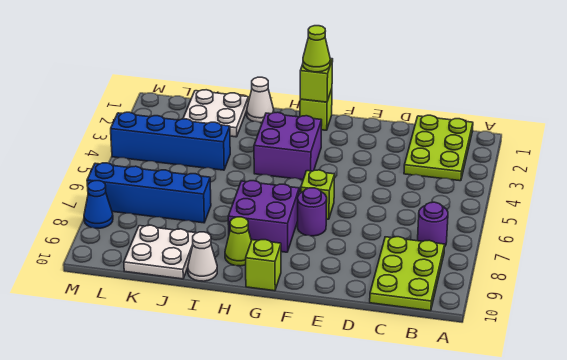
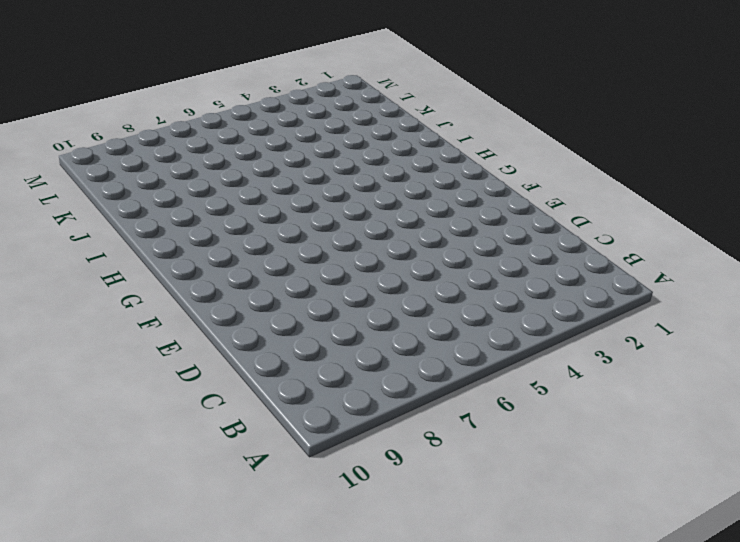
none -> lime 2x3 plate [404,115,473,181]
none -> purple 1x1 round brick [418,202,448,246]
none -> lime 2x3 plate [370,237,445,311]

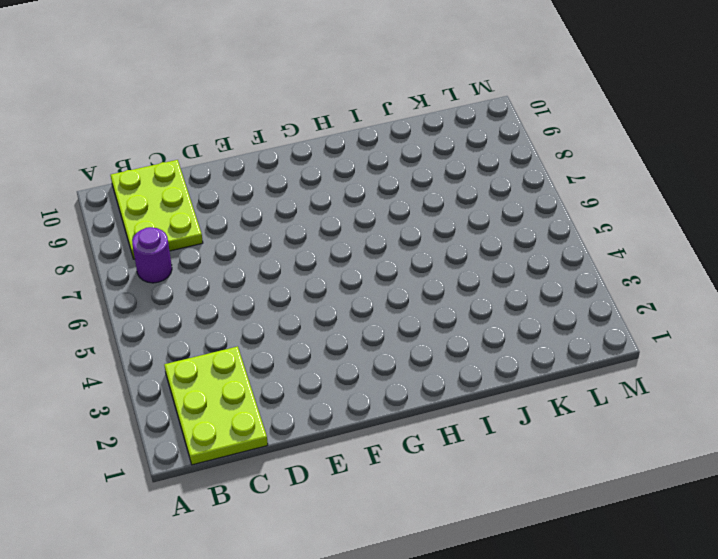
none -> lime 1x1 brick [301,170,335,219]
none -> purple 1x1 round brick [298,188,327,236]
none -> lime 1x1 brick [300,89,332,130]

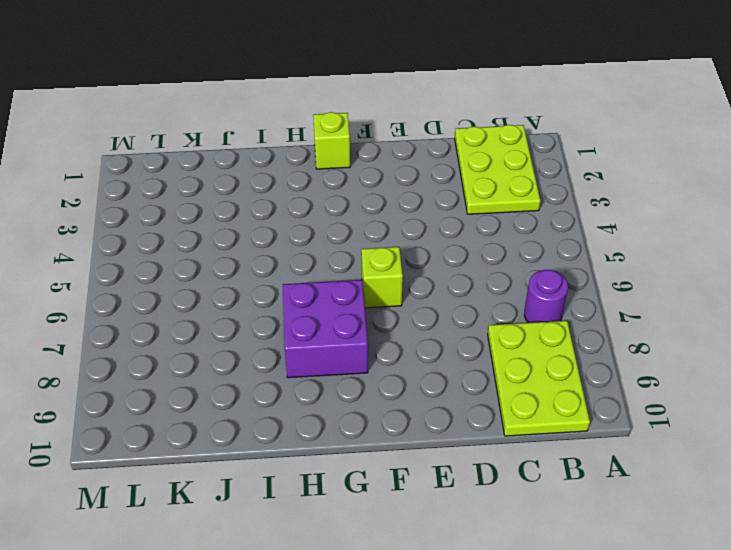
none -> purple 1x1 round brick [298,188,327,236]
none -> purple 2x2 brick [254,112,322,180]
none -> lime 1x1 brick [246,240,281,291]

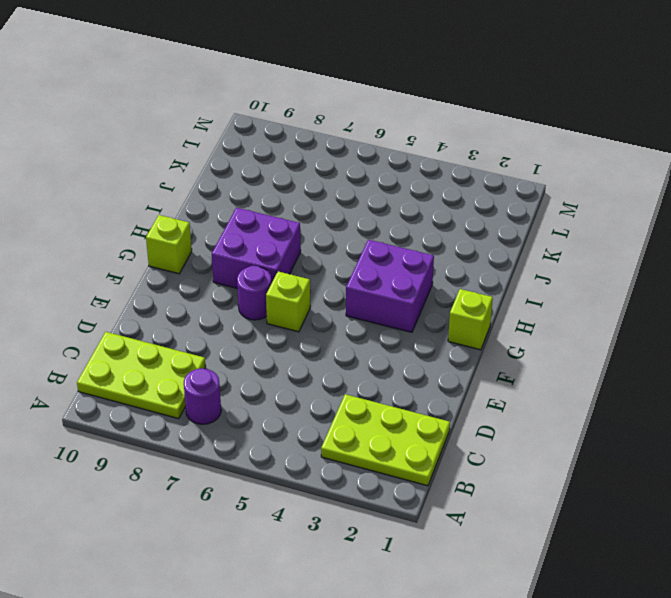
none -> lime 1x1 cone [225,217,251,266]
none -> white 1x1 cone [247,77,274,123]
none -> white 1x1 cone [188,232,217,281]

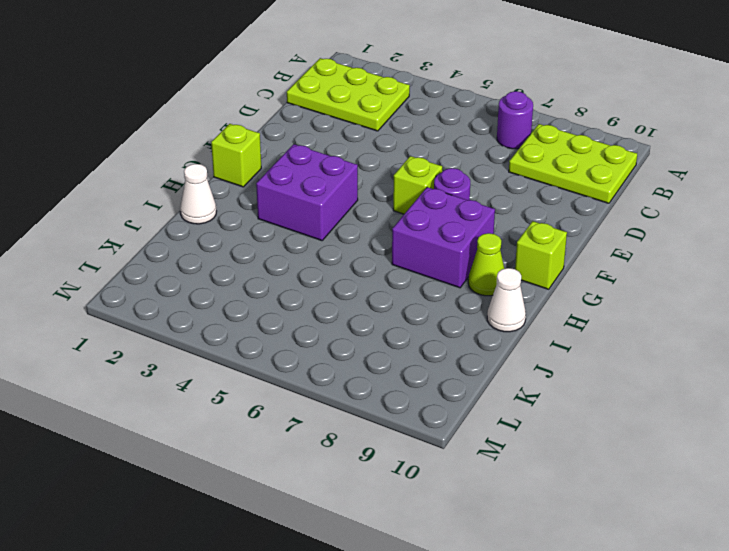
none -> white 2x2 plate [183,90,248,137]
none -> blue 1x4 brick [111,112,230,170]
none -> blue 1x4 brick [87,163,211,223]

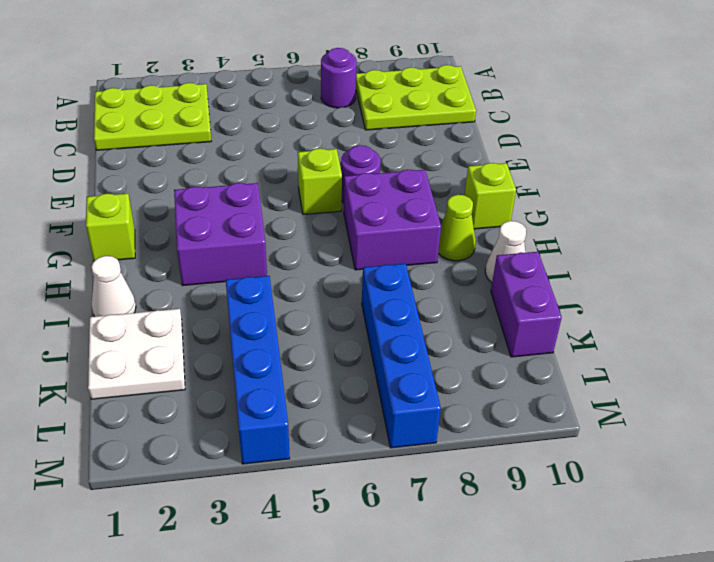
purple 1x2 brick [491,252,562,357] -> white 2x2 plate [124,225,196,279]
none -> blue 1x1 cone [84,181,113,228]
none -> lime 1x1 brick [300,58,333,102]
none -> lime 1x1 cone [303,26,330,72]

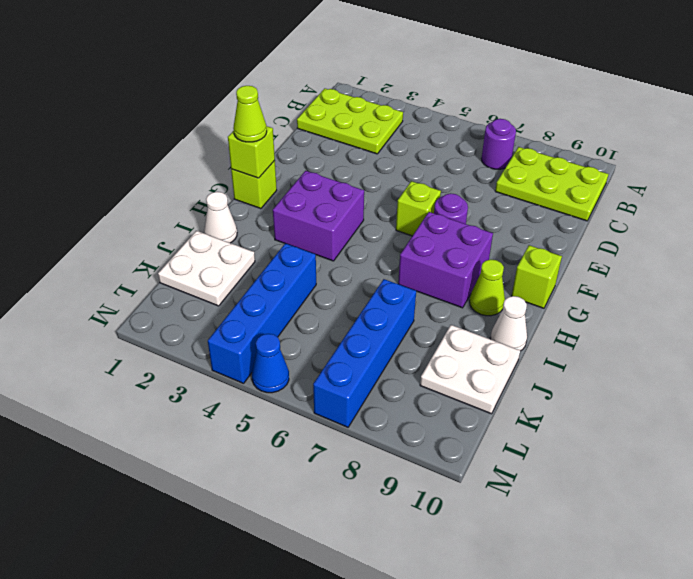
blue 1x1 cone [252,334,289,393] -> blue 1x1 cone moved to [84,181,113,228]

